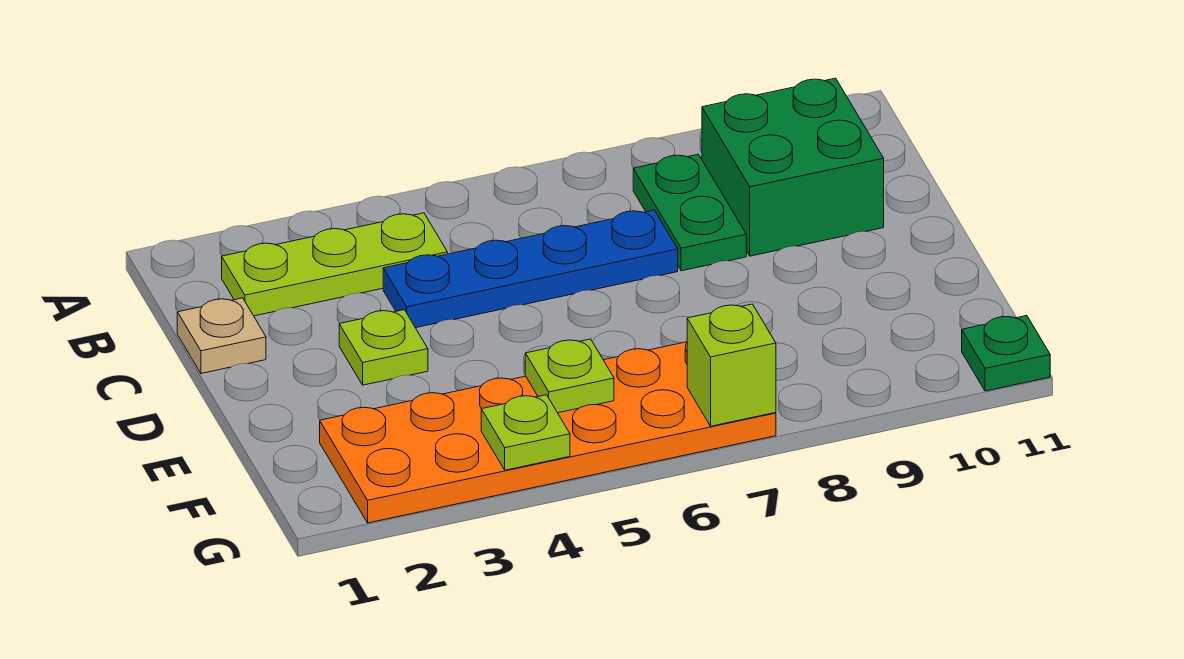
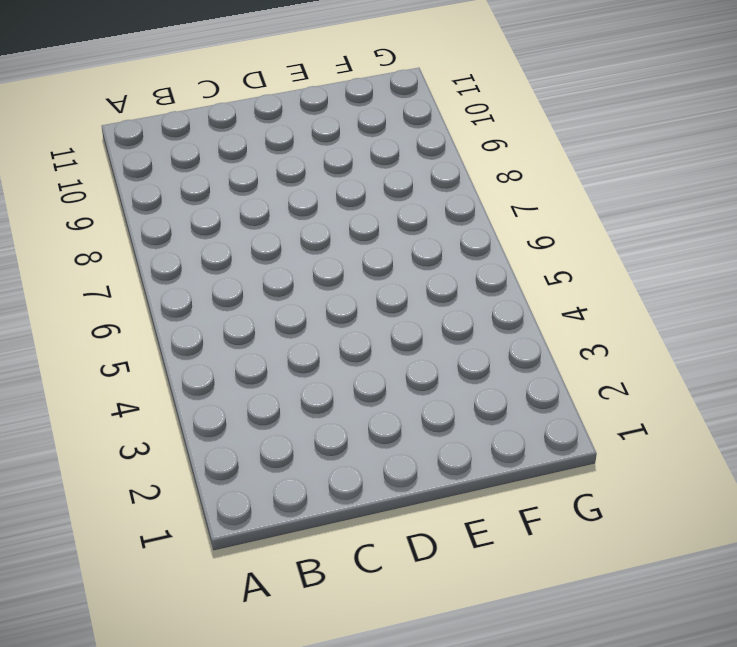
none -> lime 1x3 plate [222,213,447,316]
none -> green 1x2 plate [633,154,746,271]

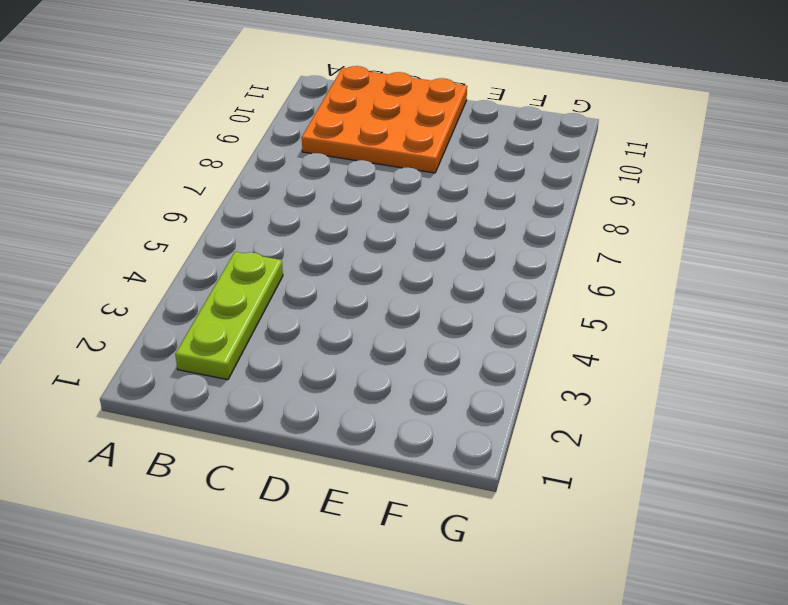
orange 3x3 plate [302,66,467,173] -> green 2x2 brick [702,78,884,256]
none -> green 1x2 plate [633,154,746,271]
none -> tan 1x1 plate [177,298,266,373]

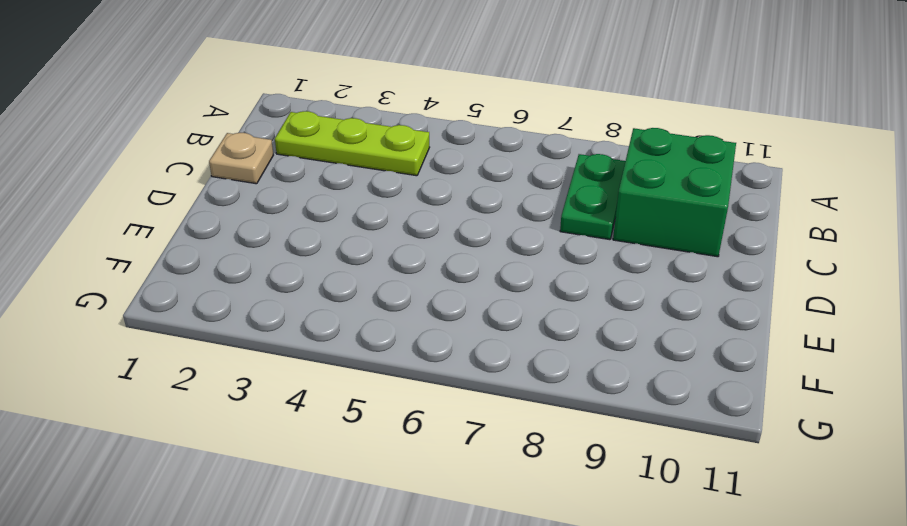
none -> blue 1x4 plate [383,210,678,328]
none -> lime 1x1 plate [339,310,428,385]

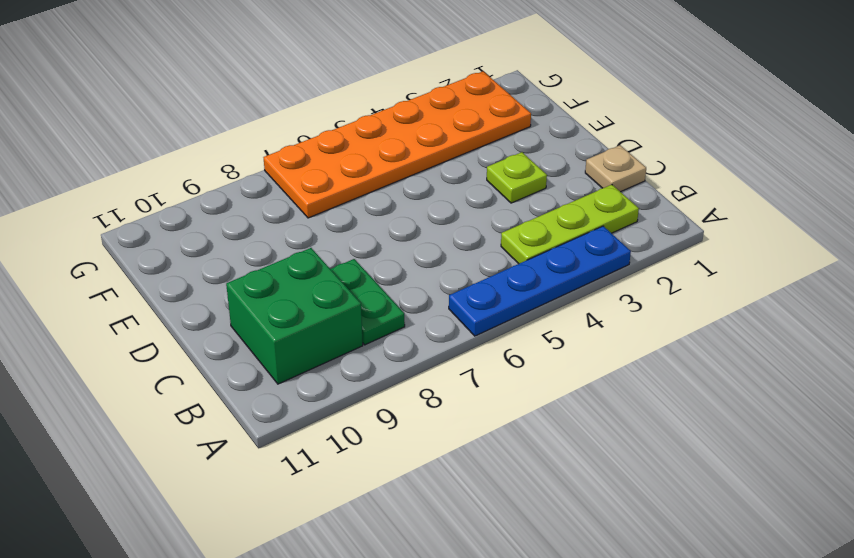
blue 1x4 plate [449,226,631,336] -> blue 1x4 plate moved to [383,210,678,328]
none -> green 1x1 plate [962,316,1050,391]
none -> lime 1x1 plate [525,339,614,413]

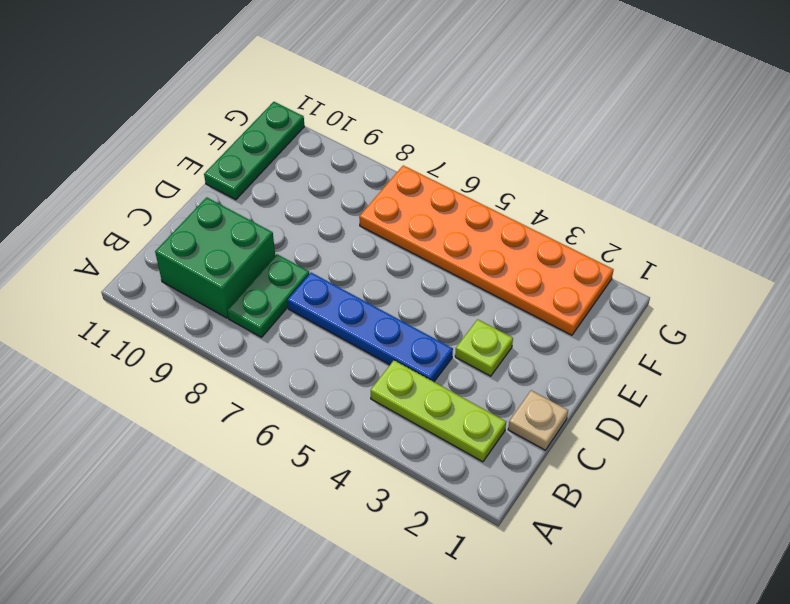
green 1x3 plate [204,102,304,200] -> green 1x1 plate [962,316,1050,391]
none -> lime 1x1 plate [525,339,614,413]
none -> lime 1x1 plate [481,395,570,470]

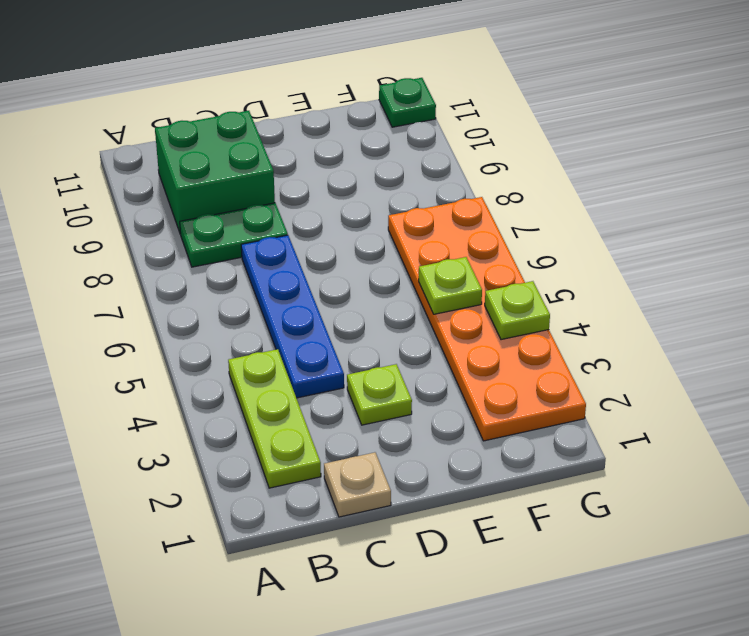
none -> lime 1x1 brick [687,304,776,426]

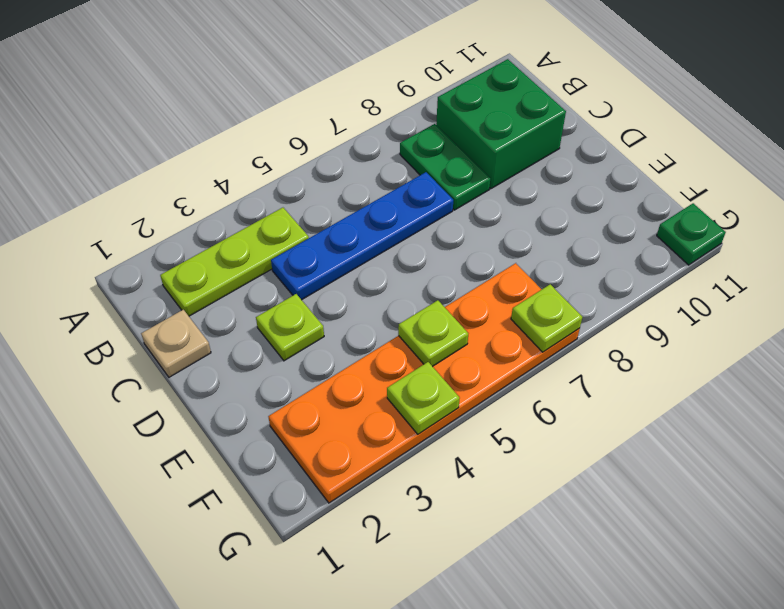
lime 1x1 plate [511,284,582,352] -> lime 1x1 brick [687,304,776,426]

